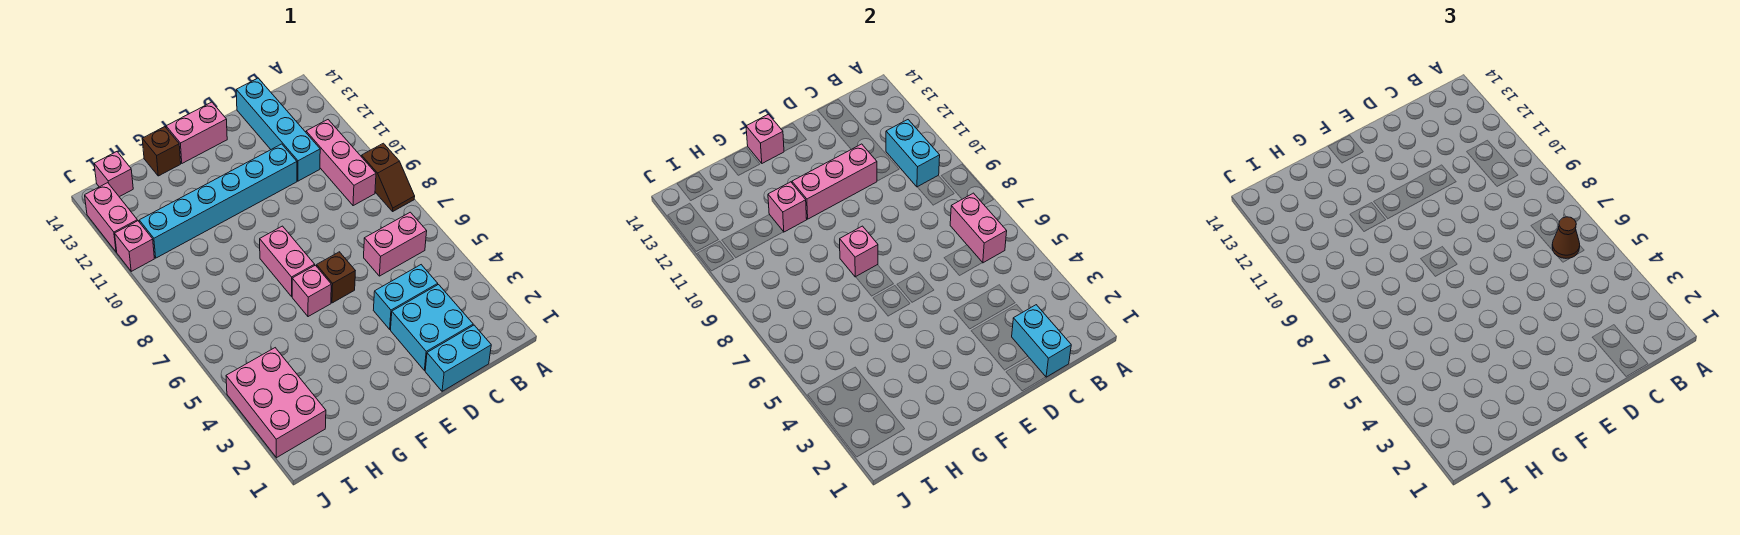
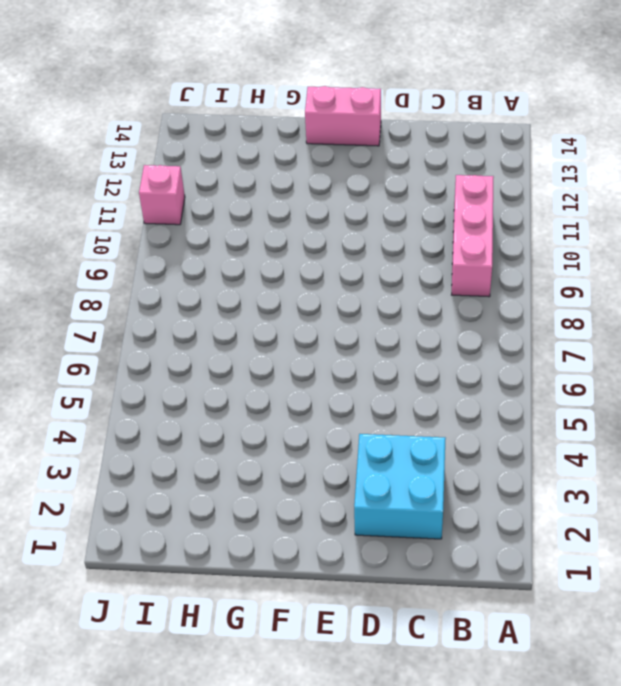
none -> brown 1x2 slope [361,143,415,211]
none -> pink 1x2 brick [364,212,427,276]
none -> cyan 1x2 brick [425,325,491,391]

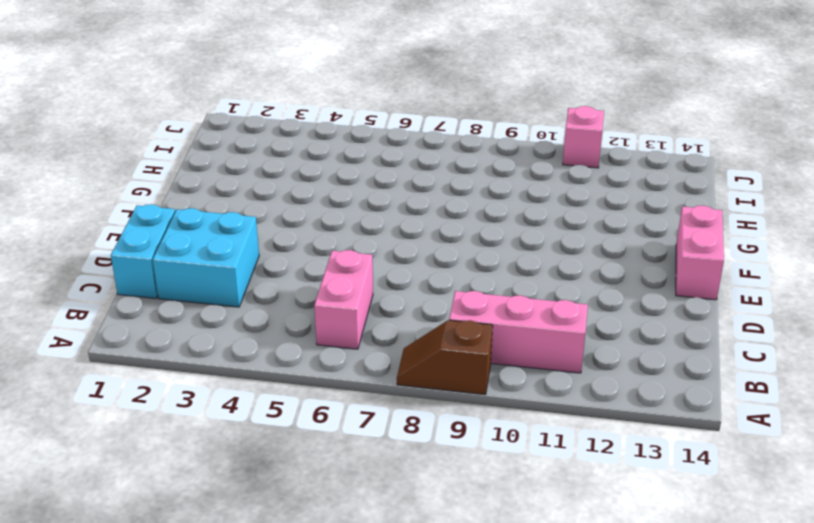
none -> cyan 1x2 brick [373,265,438,329]
none -> cyan 1x4 brick [236,78,320,181]
none -> cyan 1x6 brick [139,144,297,258]

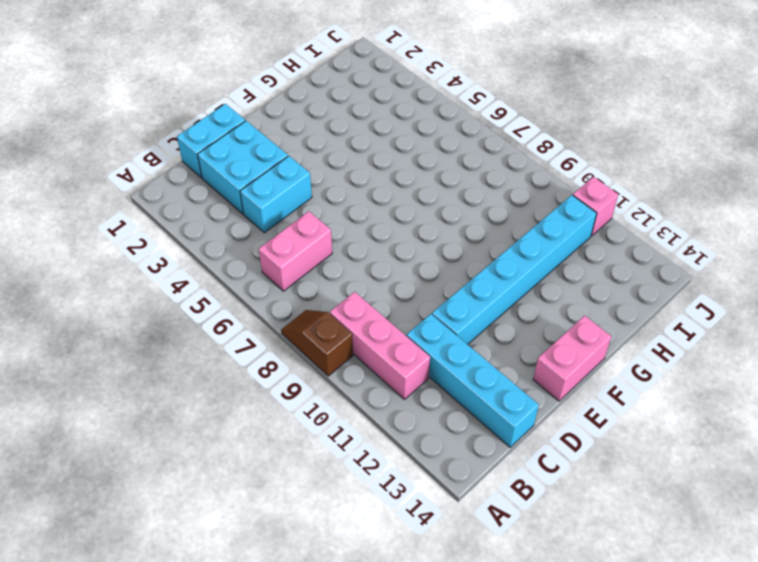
none -> brown 1x1 brick [317,252,355,303]
none -> pink 1x1 brick [292,265,331,317]
none -> pink 1x2 brick [260,226,315,296]

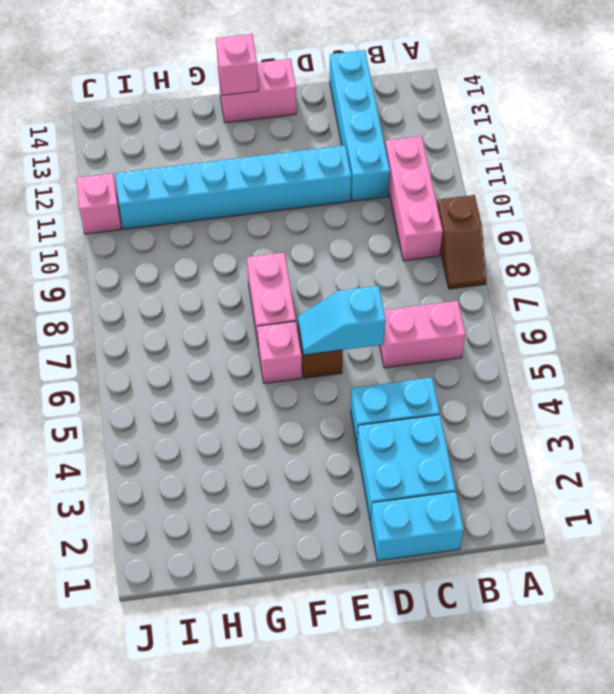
cyan 1x2 slope [298,286,386,355] -> none
none -> brown 1x1 brick [142,127,181,176]
none -> pink 2x3 brick [226,348,326,458]
none -> pink 1x1 brick [94,152,133,197]

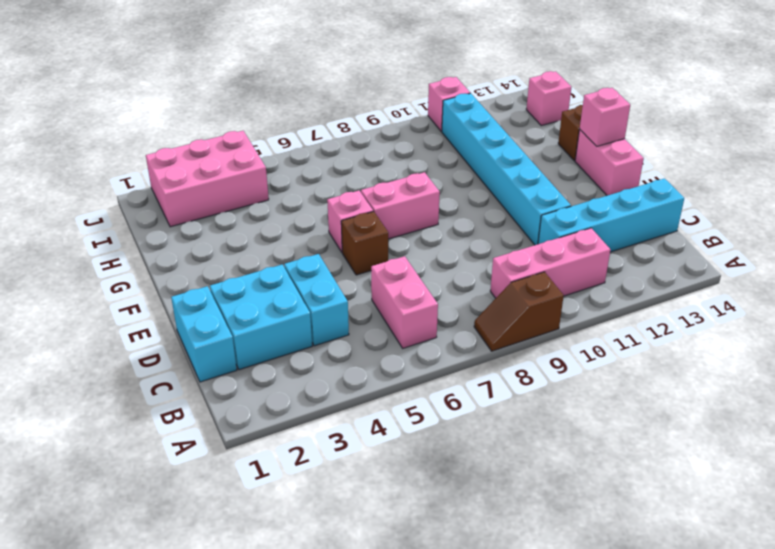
none -> pink 1x2 brick [85,183,137,252]
none -> pink 1x2 brick [950,193,1007,263]
none -> cyan 1x2 brick [886,120,940,187]

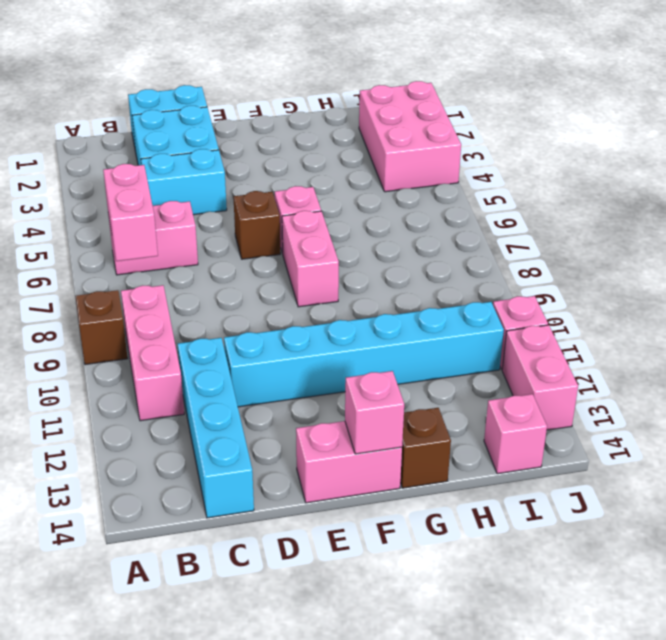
none -> cyan 1x2 brick [886,120,940,187]
none -> cyan 1x2 brick [1012,305,1071,377]
none -> pink 1x3 brick [792,144,877,219]

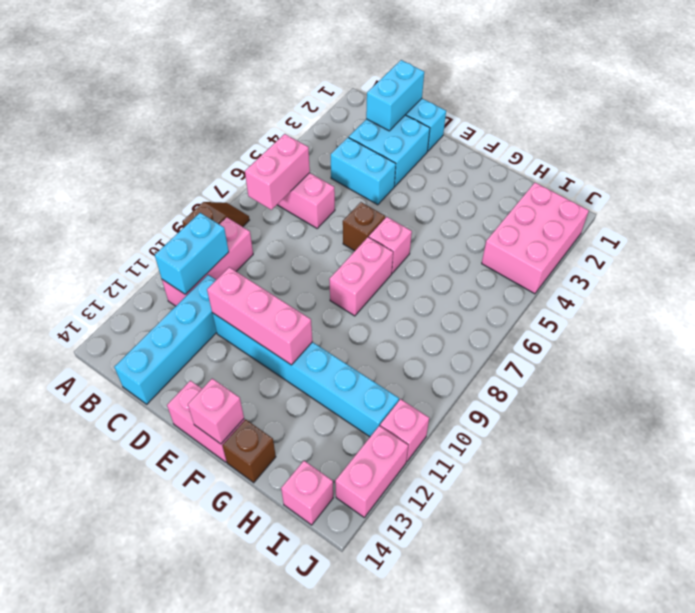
none -> pink 1x1 brick [840,226,878,277]
none -> pink 1x1 brick [768,182,807,232]
none -> brown 1x1 cone [1552,217,1580,258]

